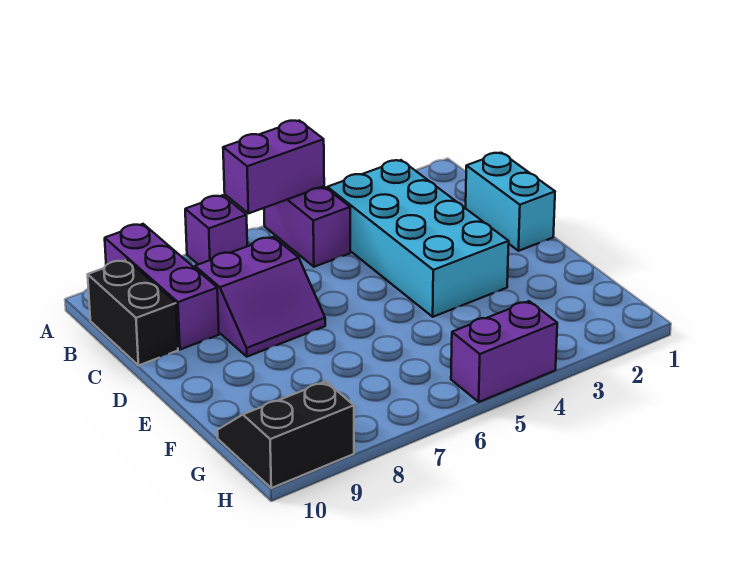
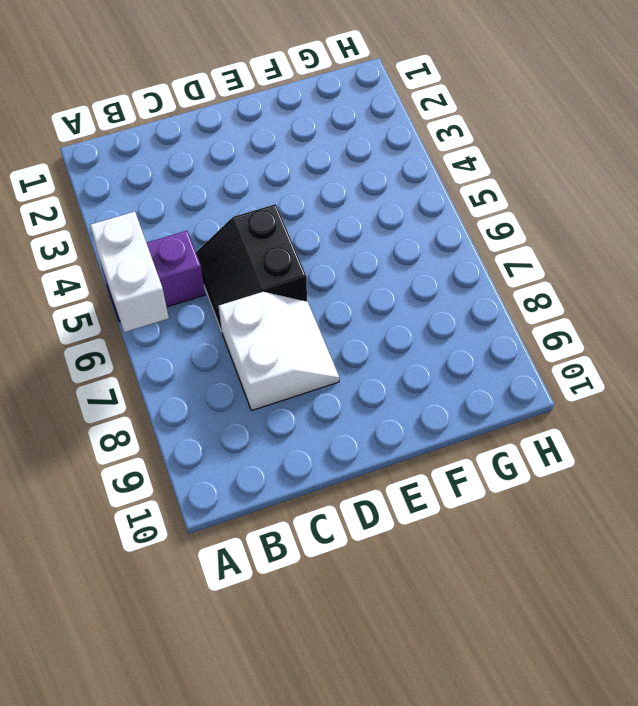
white 1x2 brick [90,212,169,332] -> purple 1x2 brick [223,121,324,213]
black 2x2 slope [196,204,307,332] -> black 2x2 slope moved to [217,382,354,488]
white 2x2 slope [219,292,339,411] -> purple 2x2 slope [195,237,325,357]
none -> purple 1x1 brick [185,195,247,264]
none -> purple 1x3 brick [105,224,219,350]

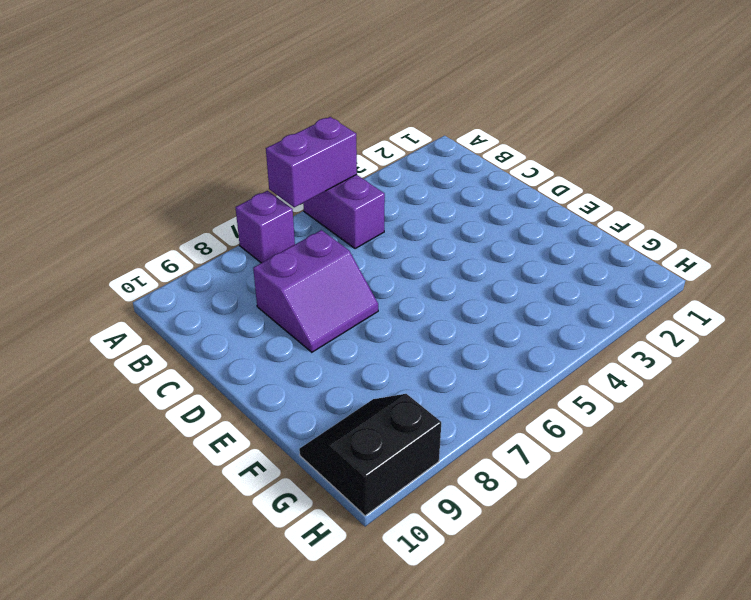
none -> purple 1x3 brick [105,224,219,350]
none -> cyan 2x4 brick [327,160,509,317]

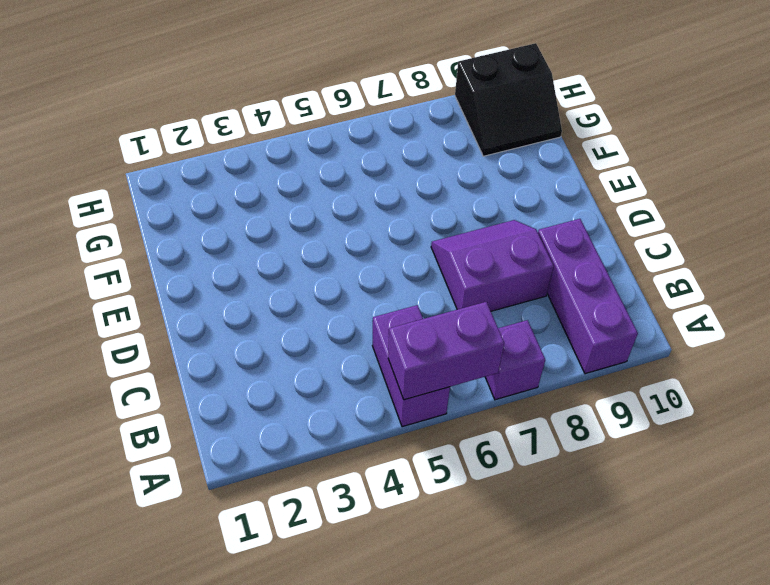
none -> cyan 2x4 brick [327,160,509,317]
none -> black 1x2 brick [88,260,178,365]

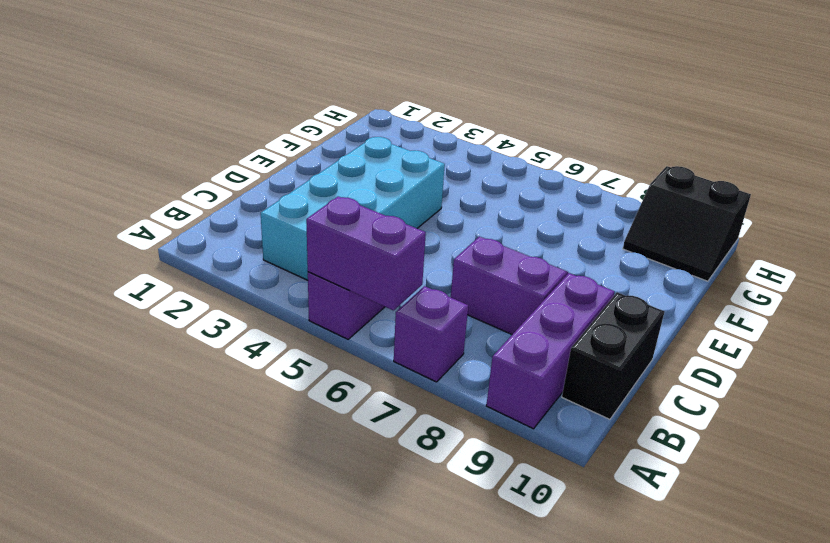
none -> cyan 1x2 brick [466,153,555,251]
none -> purple 1x2 brick [451,301,557,402]

